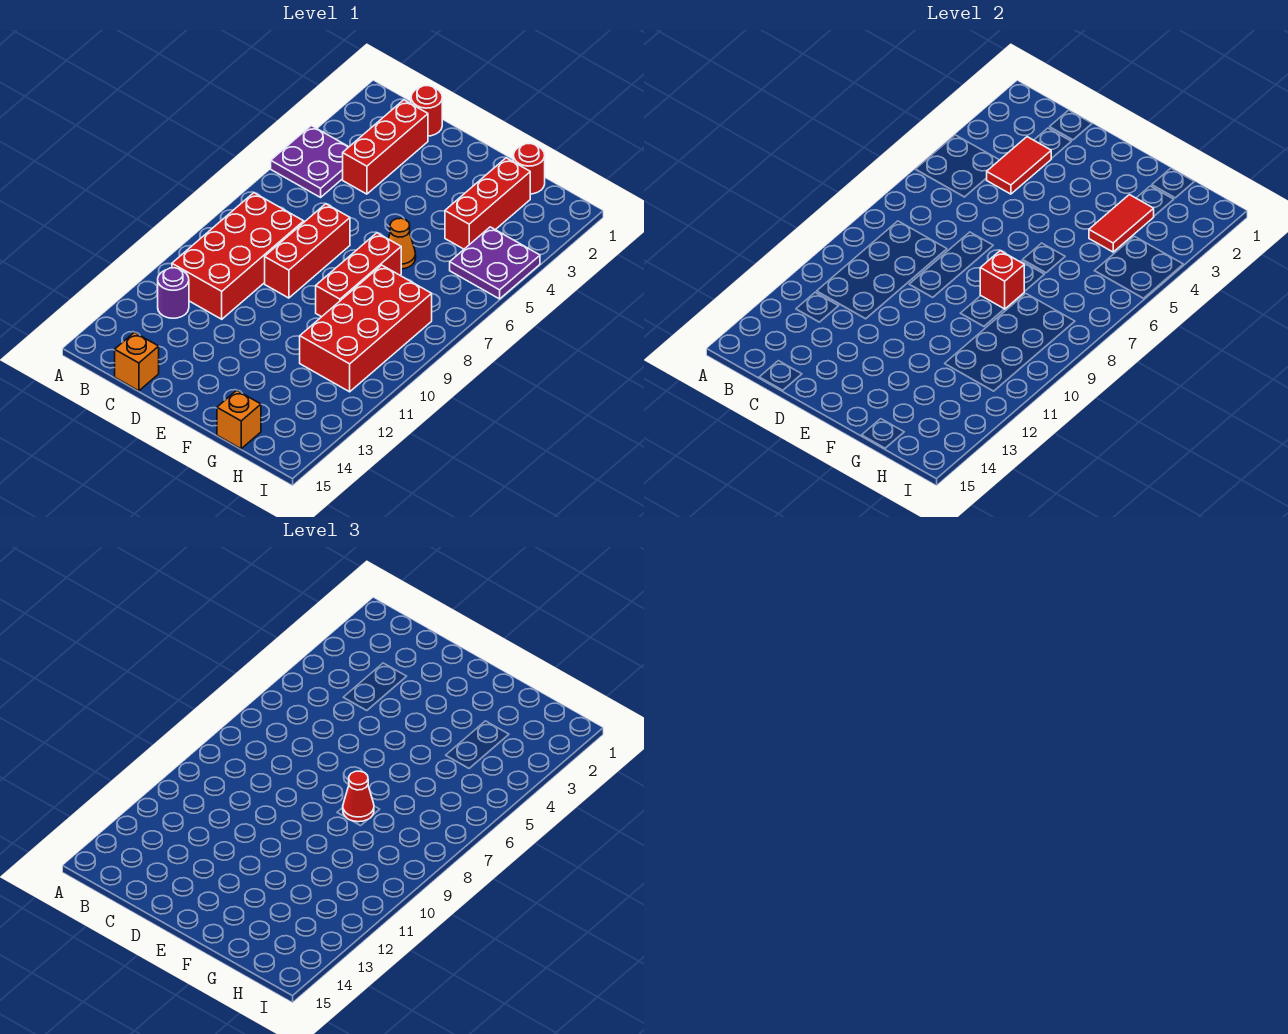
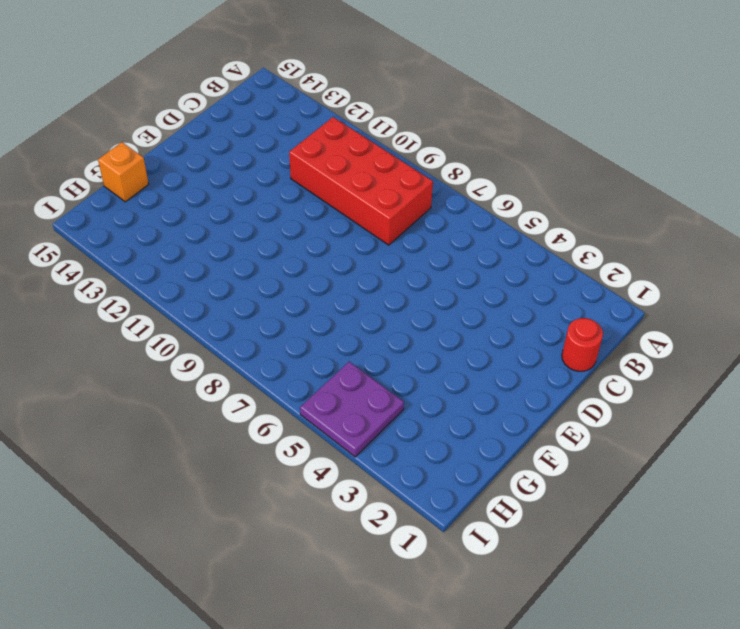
none -> purple 2x2 plate [271,126,348,197]
none -> purple 1x1 round brick [158,268,189,318]
none -> red 1x3 brick [343,100,428,194]

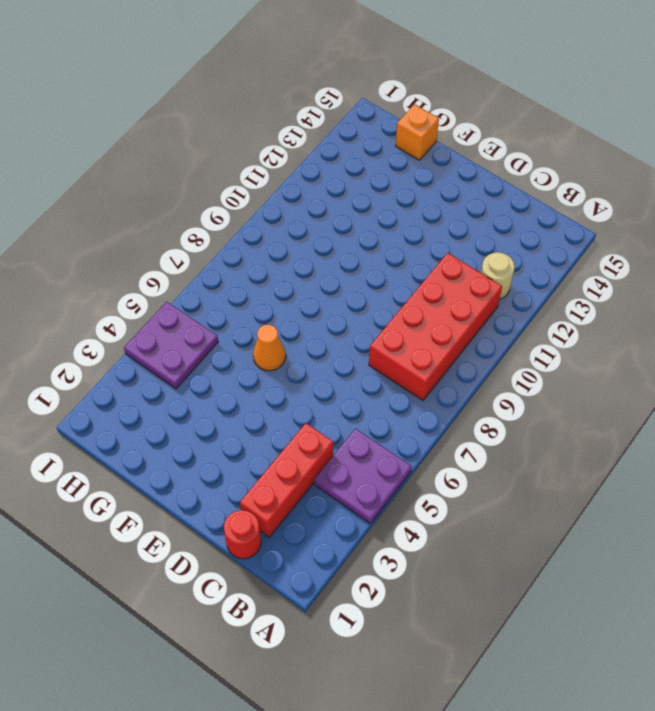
tan 1x1 round brick [481,252,515,299] -> purple 1x1 round brick [158,268,189,318]
none -> orange 1x1 brick [115,332,159,391]
none -> red 1x3 brick [265,204,350,298]
none -> red 1x3 brick [316,233,401,317]

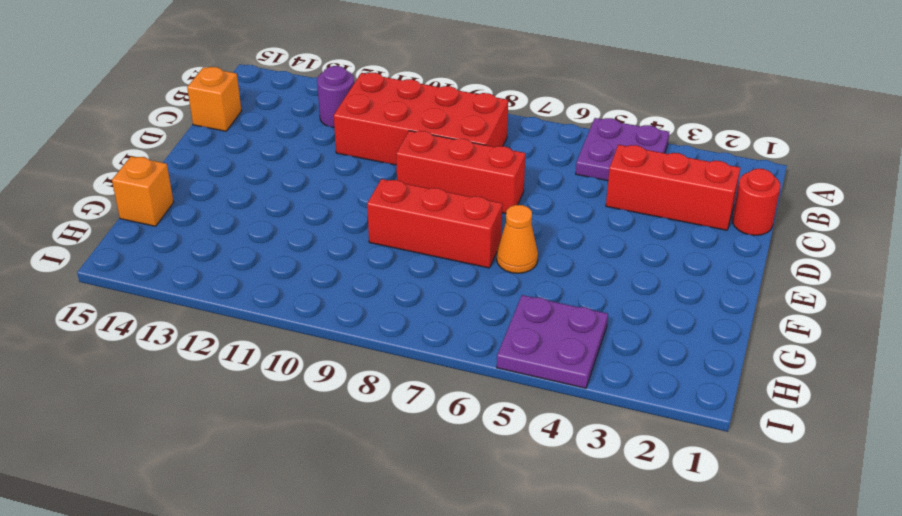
none -> red 1x1 round brick [513,143,545,194]
none -> red 1x3 brick [445,158,530,249]
none -> red 2x4 brick [300,265,432,392]

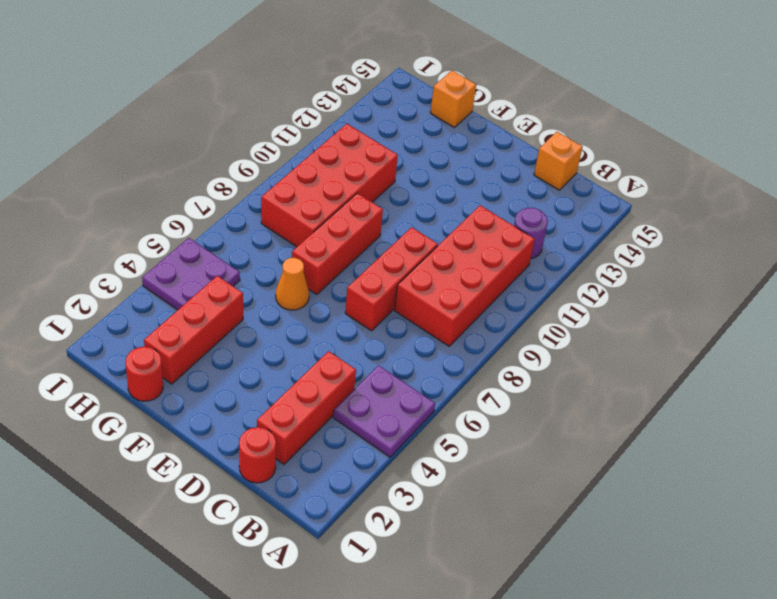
none -> red 1x2 tile [987,137,1051,194]
none -> red 1x1 brick [980,251,1024,309]
none -> red 1x2 tile [1089,195,1154,252]

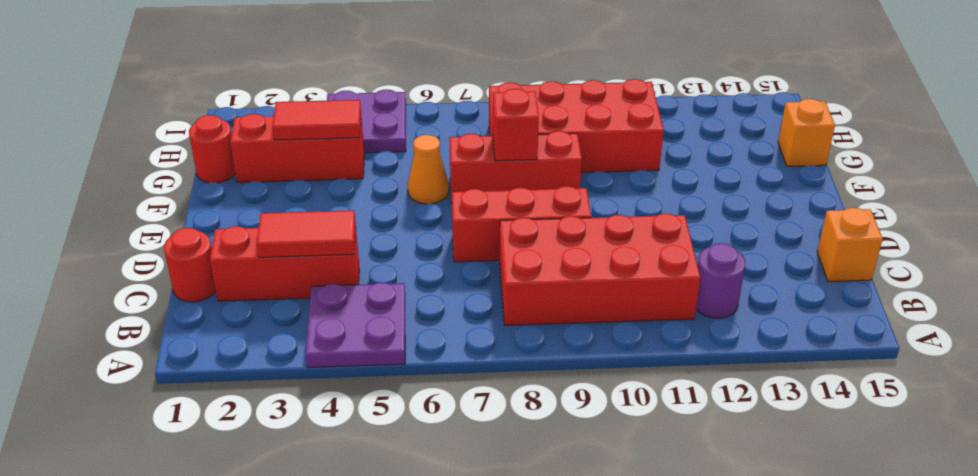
none -> red 1x1 cone [343,771,374,822]

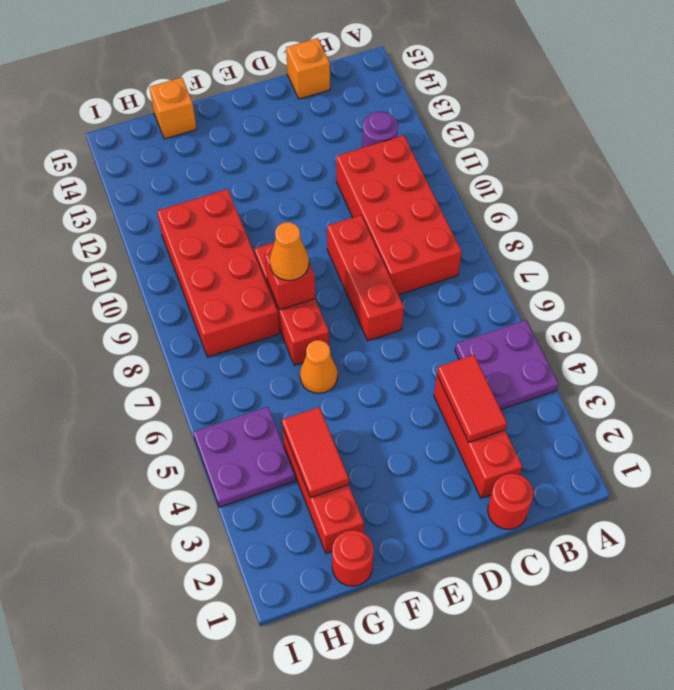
orange 1x1 cone [270,222,309,281] -> red 1x1 cone [343,771,374,822]

